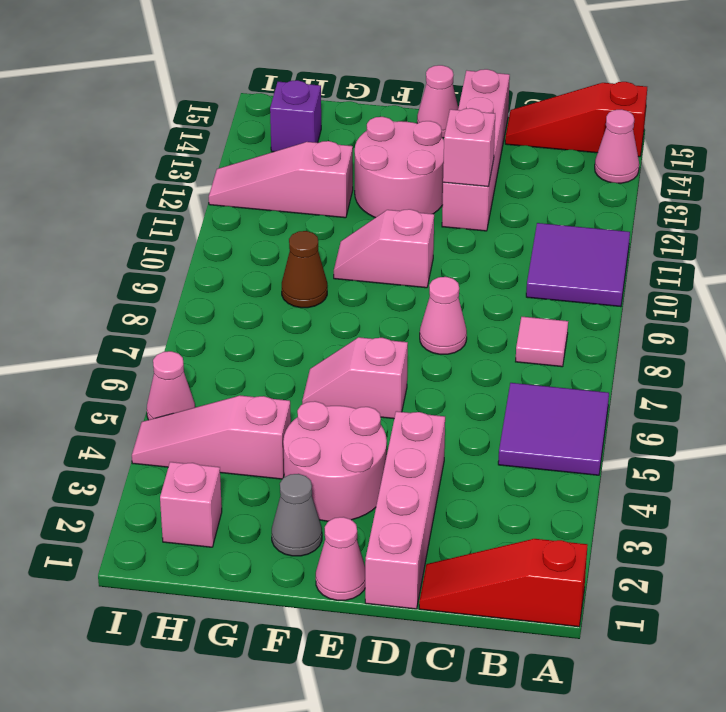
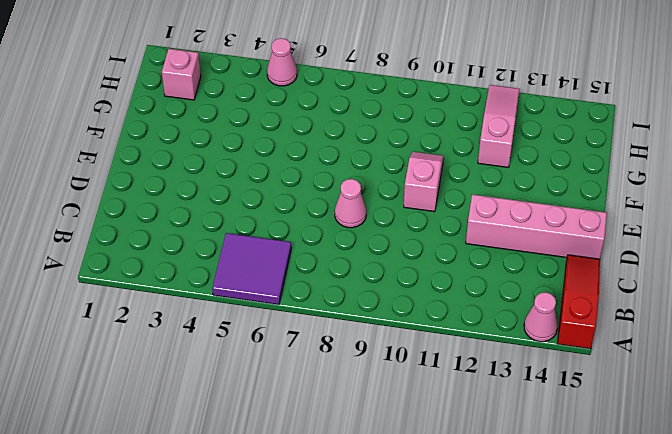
none -> red 1x3 slope [419,539,588,627]
none -> purple 2x2 tile [526,223,630,307]
none -> pink 1x1 tile [516,317,568,367]

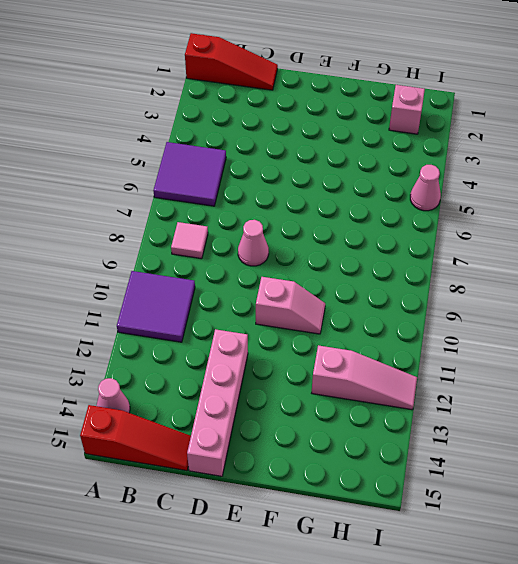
none -> pink 1x4 brick [365,411,445,609]
none -> pink 1x1 cone [316,517,365,600]
none -> pink 2x2 round brick [283,401,387,521]

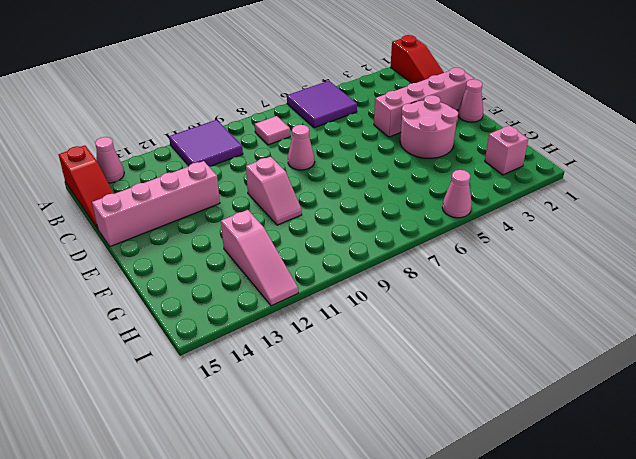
none -> pink 1x2 slope [302,337,408,419]
none -> pink 2x2 round brick [355,117,444,218]
none -> pink 1x1 cone [417,65,458,138]

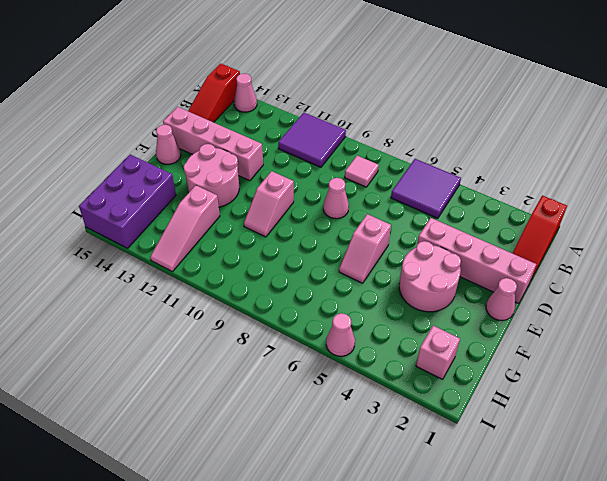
purple 2x3 brick [79,155,176,248] -> purple 1x1 brick [270,80,321,152]
none -> grey 1x1 cone [272,474,322,556]
none -> pink 1x3 slope [132,396,291,479]
none -> brown 1x1 cone [282,231,327,308]

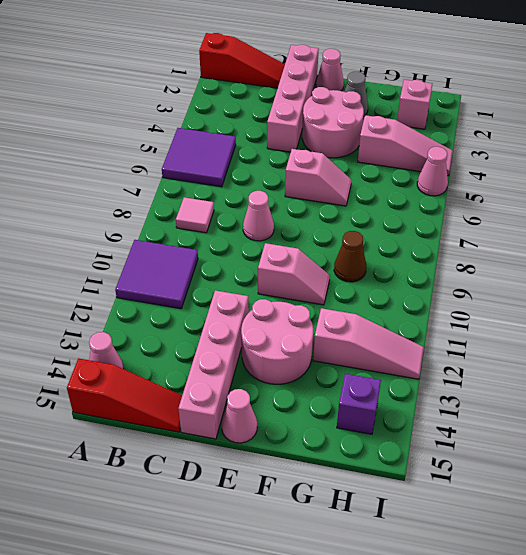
none -> pink 1x1 brick [443,108,495,187]

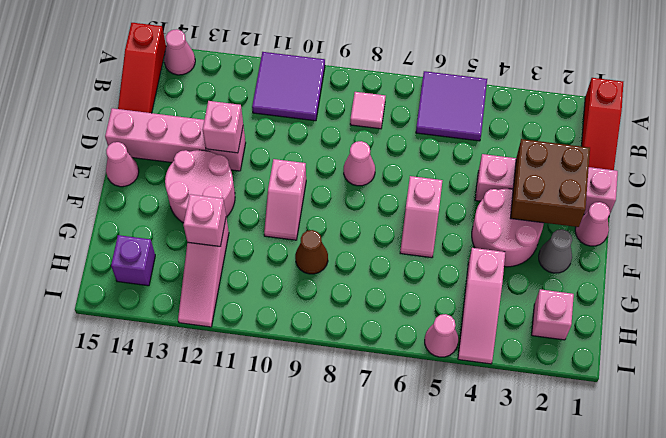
brown 2x2 brick [511,139,590,227] -> none
pink 1x1 brick [183,194,226,246] -> none

